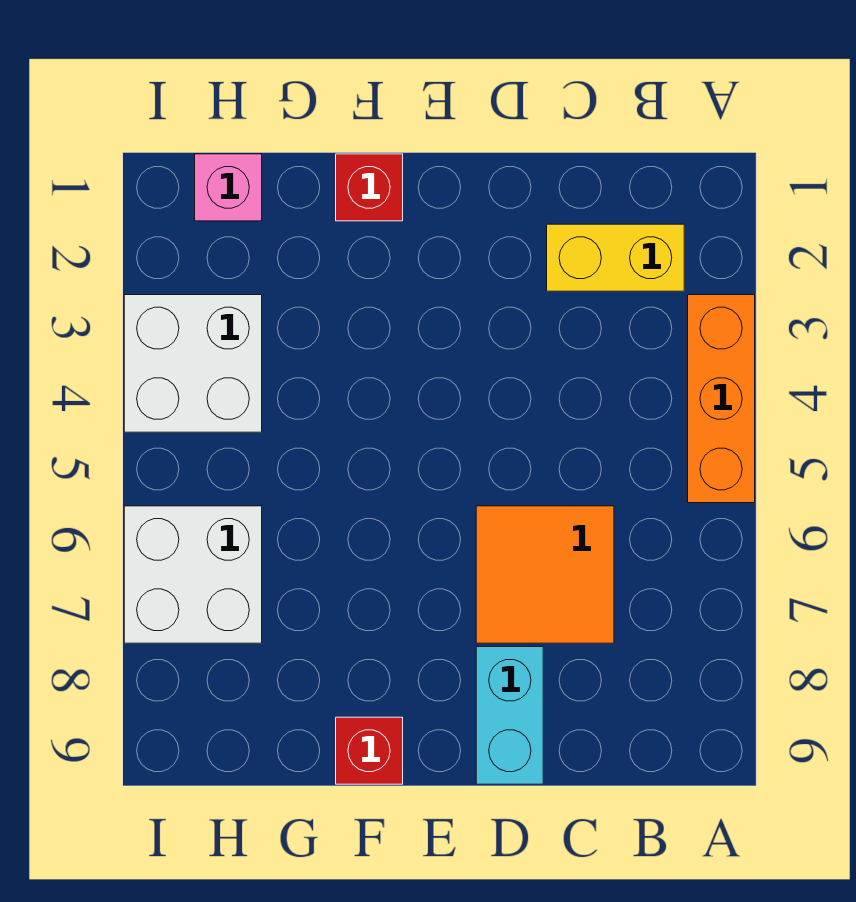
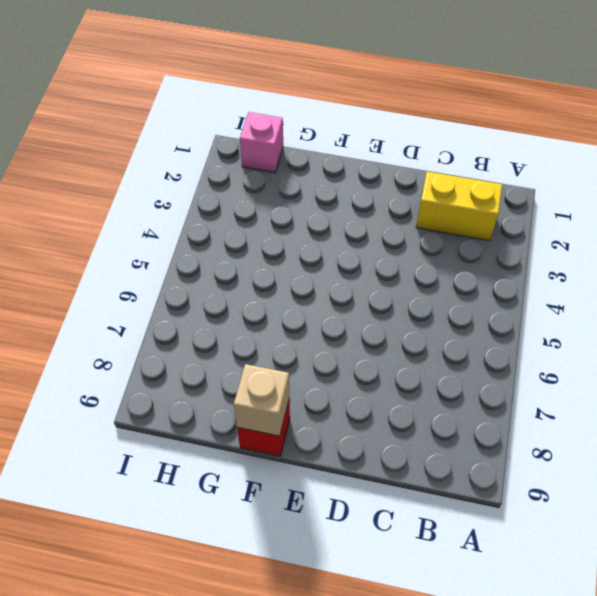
tan 1x1 brick [234,364,289,436] -> none
none -> orange 1x3 brick [688,295,755,503]
none -> orange 2x2 tile [476,506,614,643]

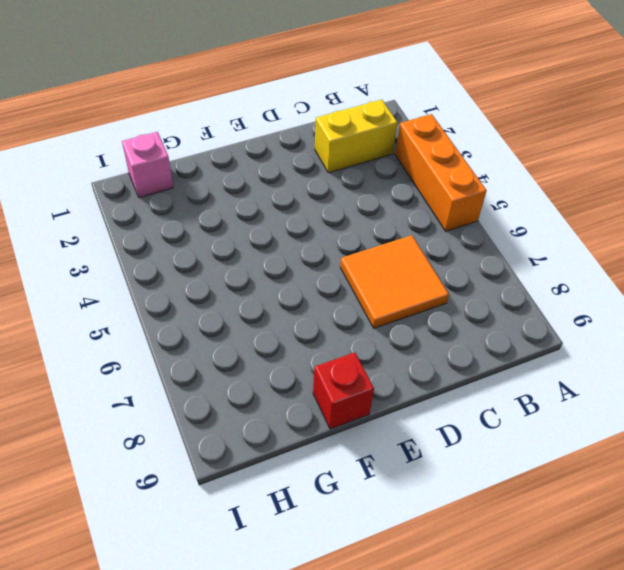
none -> cyan 1x2 brick [476,647,543,784]
none -> red 1x1 brick [336,154,403,221]

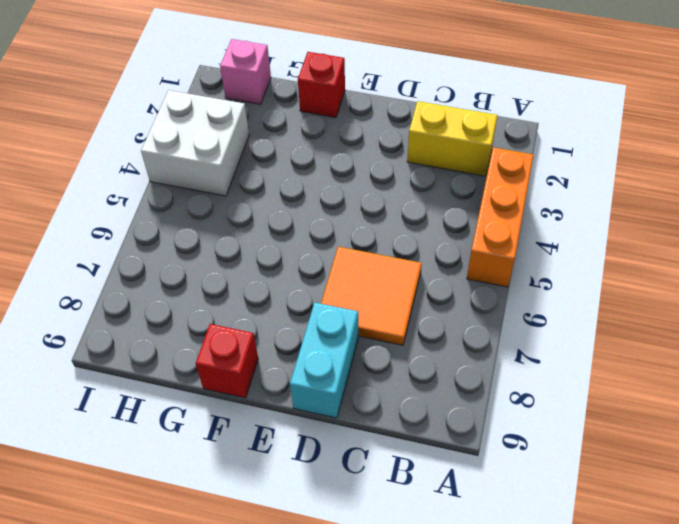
none -> white 2x2 brick [124,506,262,643]

